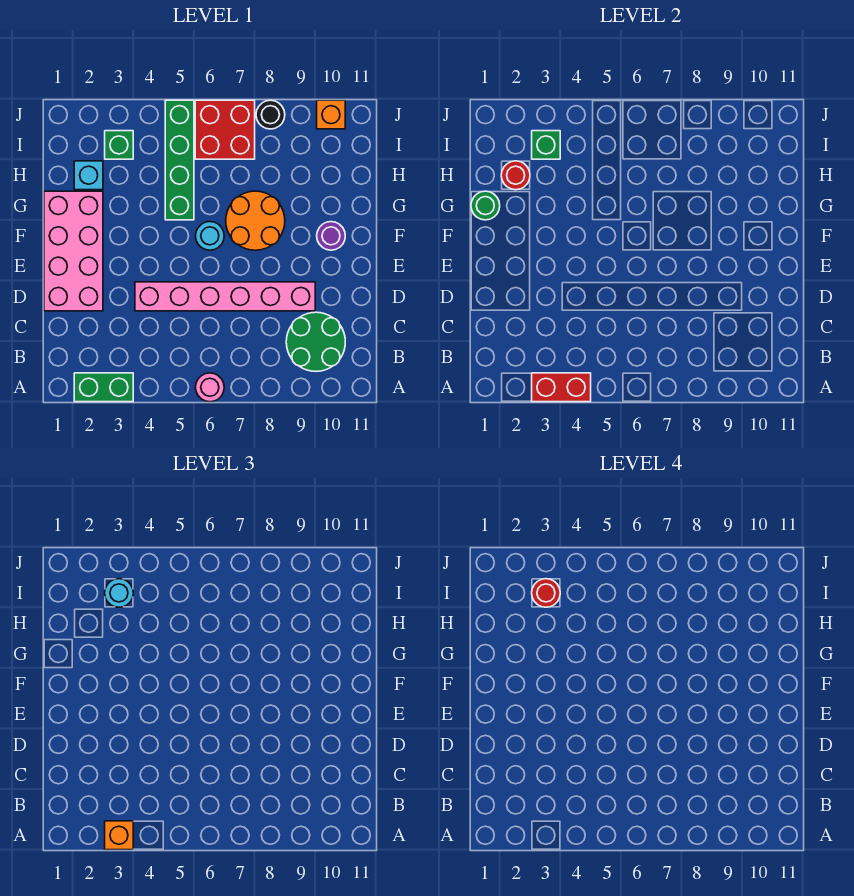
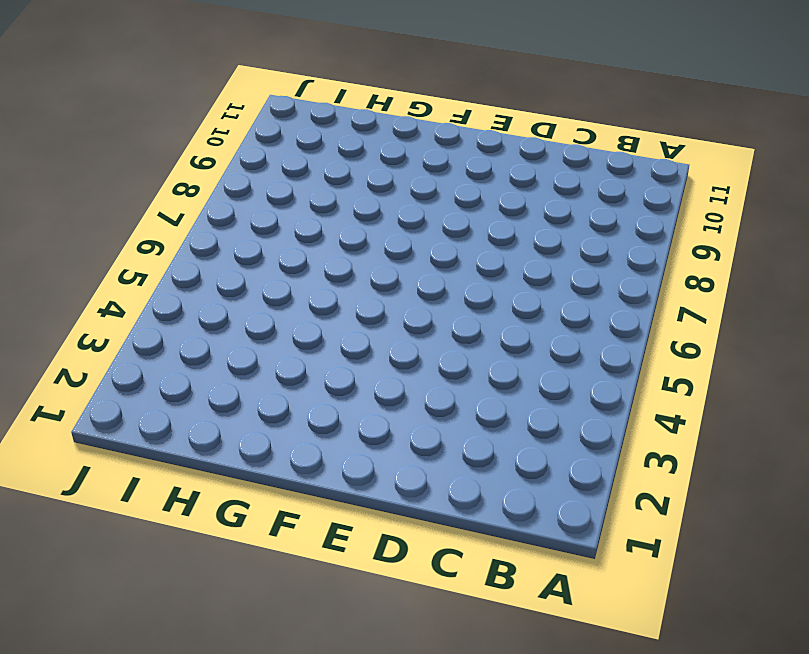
none -> green 1x2 brick [74,373,133,402]
none -> pink 1x1 round brick [196,373,224,402]
none -> green 2x2 round brick [286,312,345,371]

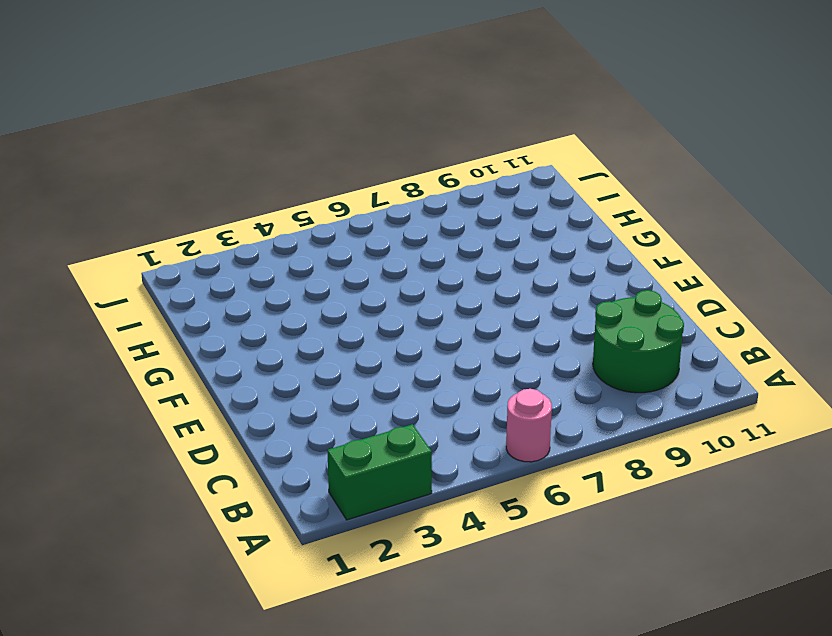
none -> pink 2x4 brick [44,191,103,311]
none -> pink 1x6 brick [135,282,315,311]
none -> cyan 1x1 round brick [196,222,224,250]

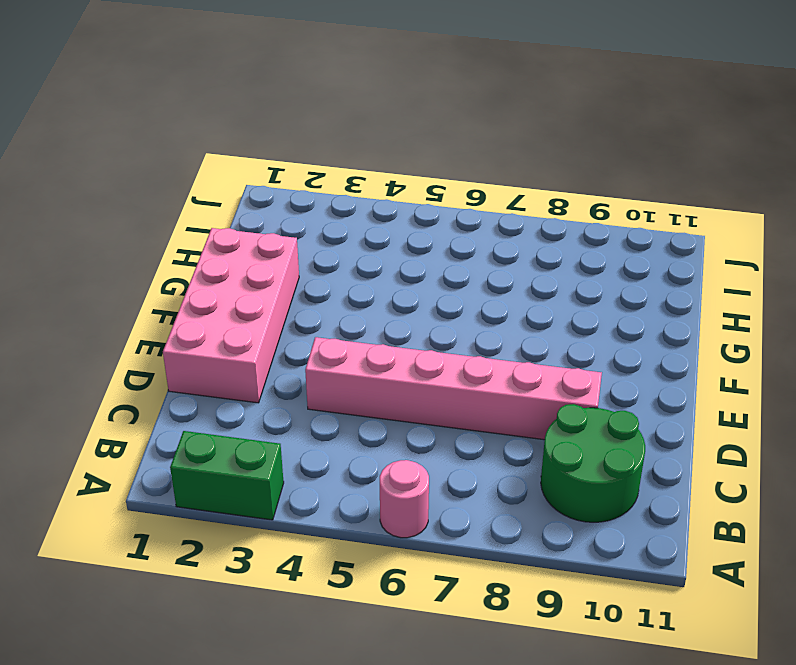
none -> cyan 1x1 round brick [196,222,224,250]
none -> orange 2x2 round brick [226,191,285,250]
none -> purple 1x1 round brick [317,222,345,250]

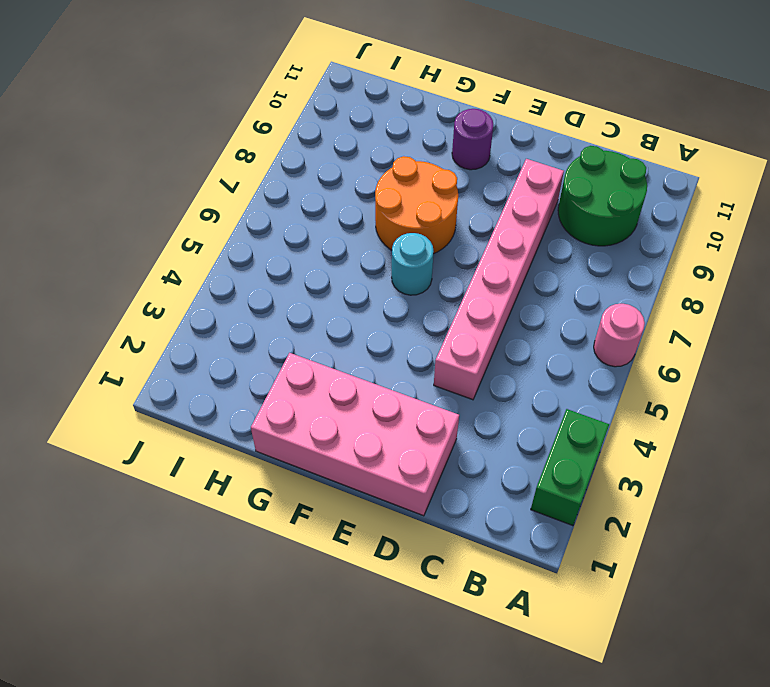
none -> green 1x4 brick [165,100,194,220]
none -> cyan 1x1 brick [74,161,103,190]
none -> green 1x1 brick [105,131,133,159]

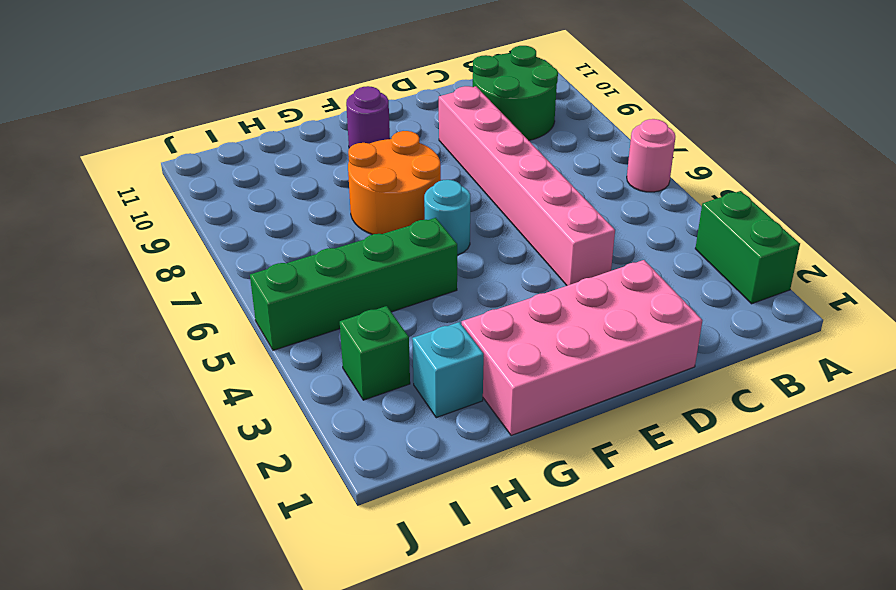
none -> red 2x2 brick [195,100,255,159]
none -> black 1x1 round brick [256,100,285,129]
none -> orange 1x1 brick [317,100,345,129]

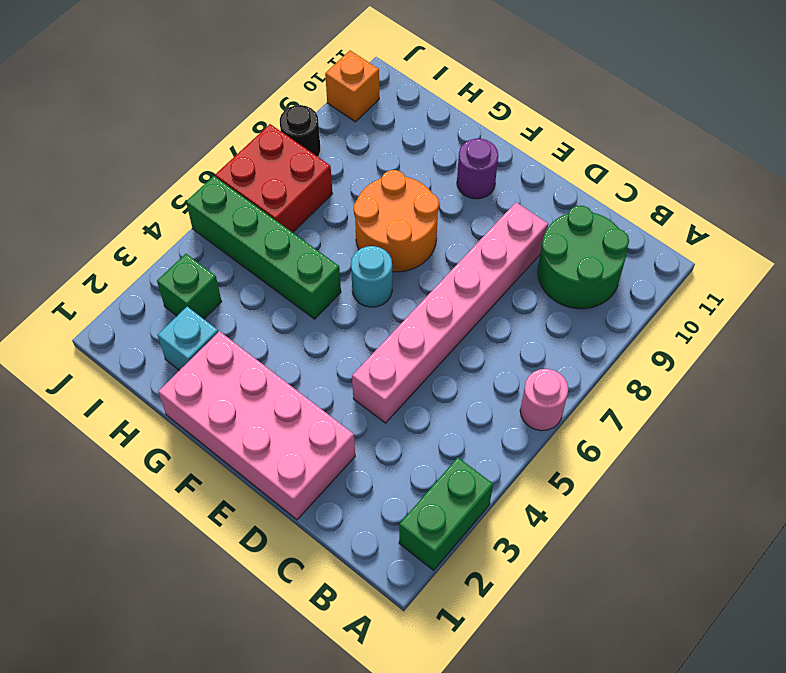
none -> red 1x2 brick [532,373,591,402]
none -> green 1x1 round brick [471,191,500,220]
none -> red 1x1 round brick [501,161,530,190]

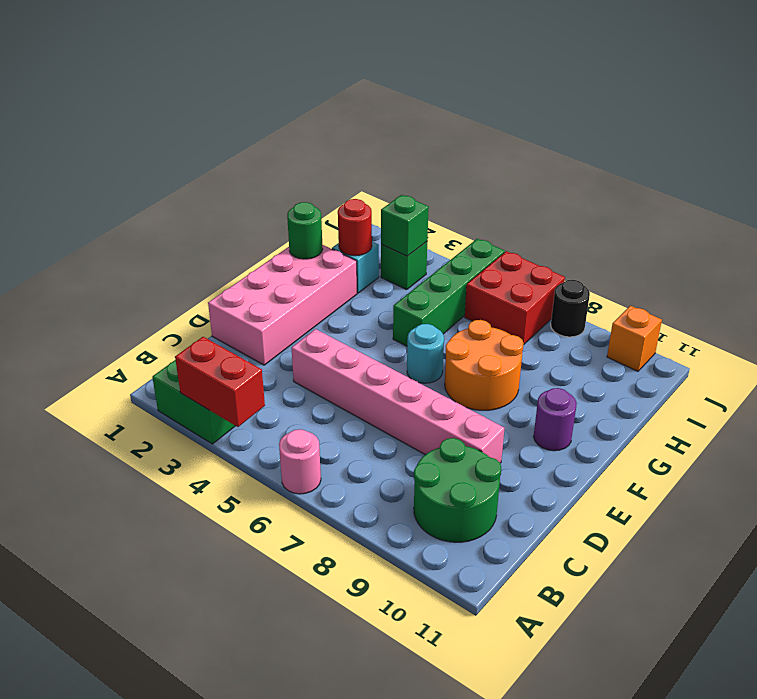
none -> orange 1x1 brick [105,821,133,850]
none -> cyan 1x1 round brick [105,579,133,607]
none -> red 1x1 round brick [532,579,560,607]

